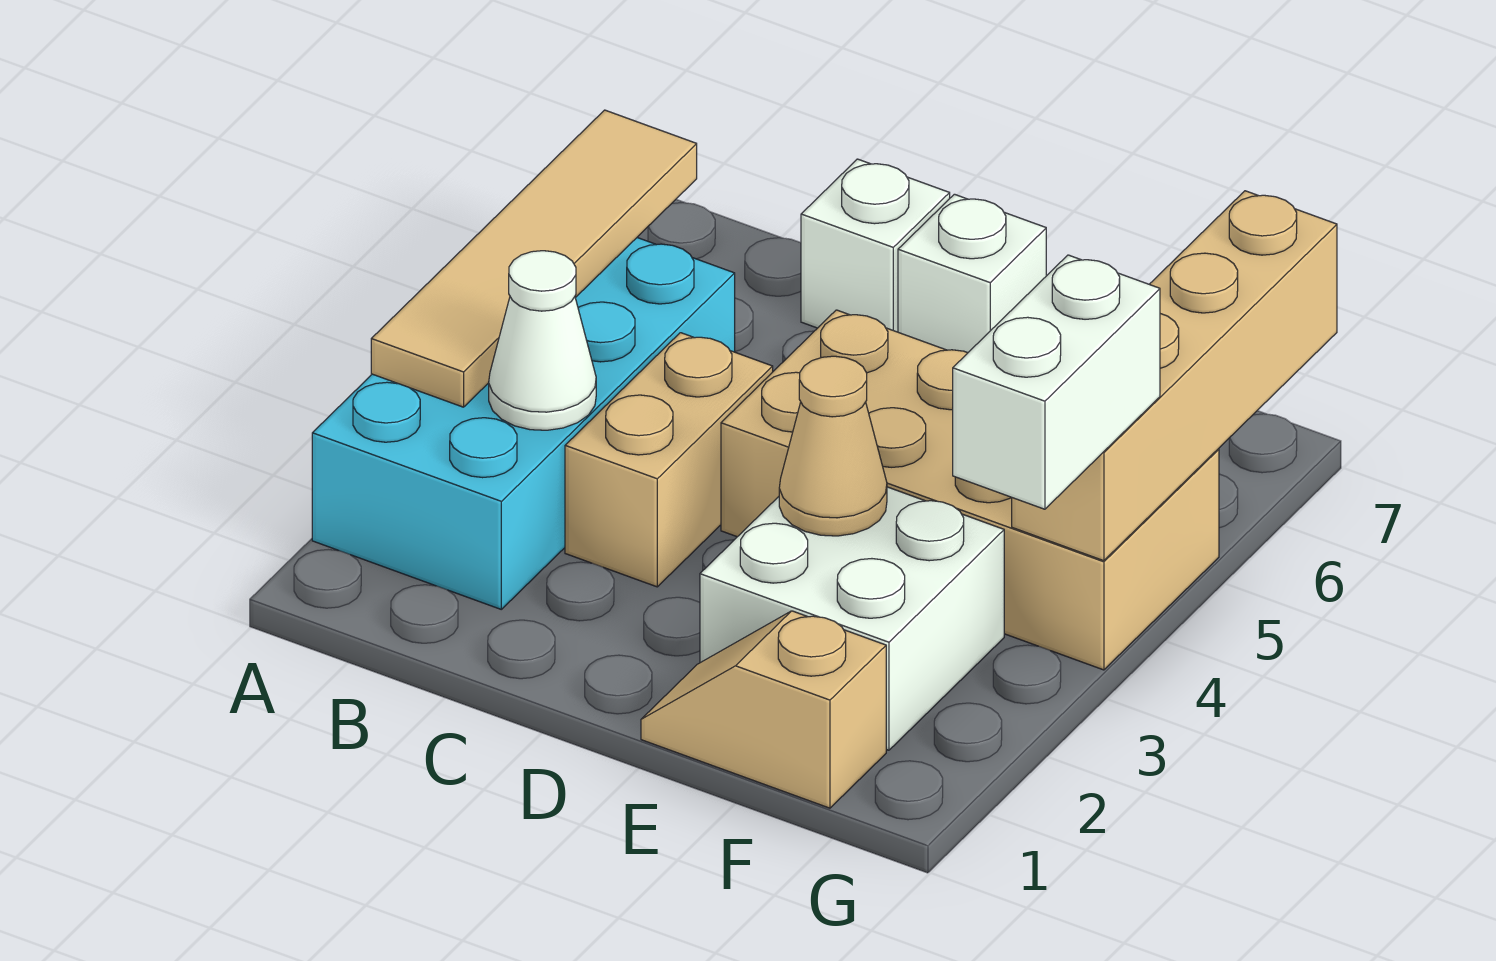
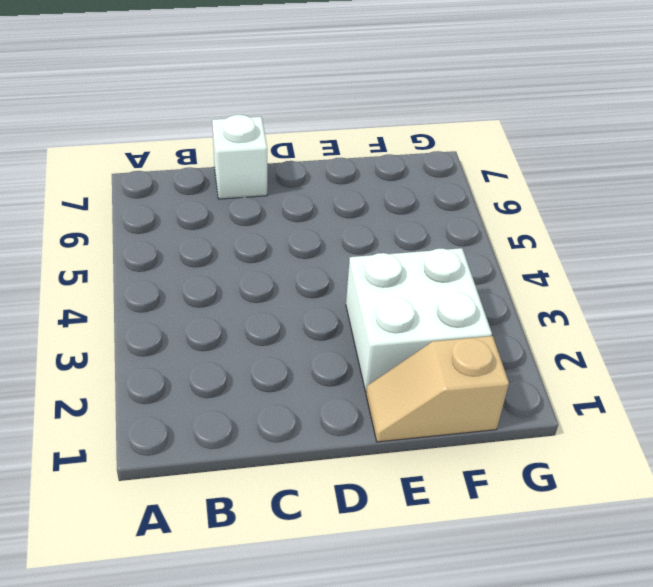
none -> cyan 2x4 brick [312,238,735,609]
none -> tan 1x2 brick [565,333,773,587]
none -> tan 2x4 brick [721,310,1219,670]

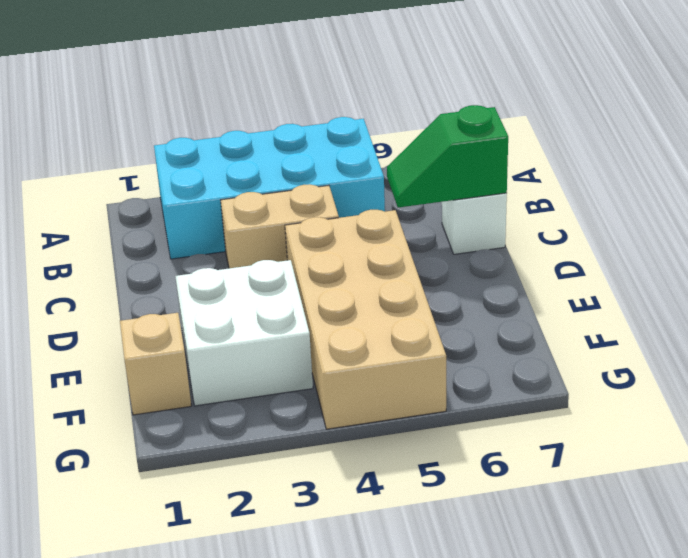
green 1x2 slope [387,105,508,208] -> none
none -> white 1x1 brick [898,194,1046,353]
none -> tan 1x4 tile [371,110,697,407]
none -> white 1x1 cone [489,251,596,430]

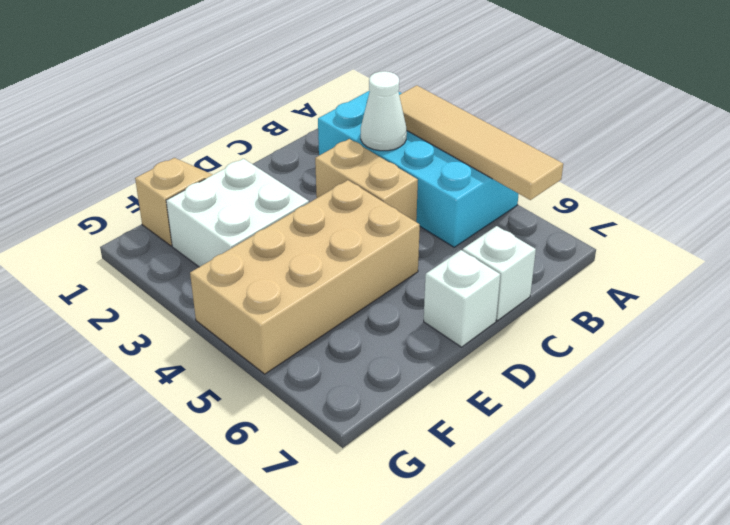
none -> tan 1x1 cone [779,356,887,536]
none -> tan 1x4 brick [1012,191,1337,561]
none -> white 1x2 brick [953,255,1160,509]

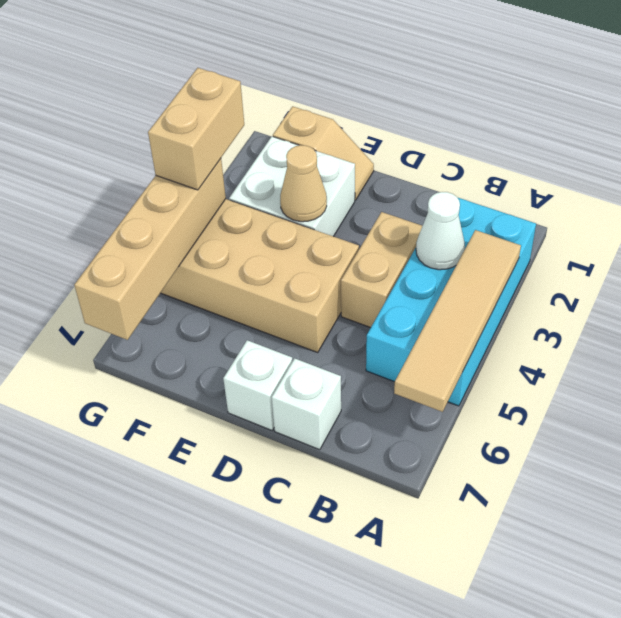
tan 1x2 brick [148,68,244,190] -> white 1x2 brick [953,255,1160,509]

